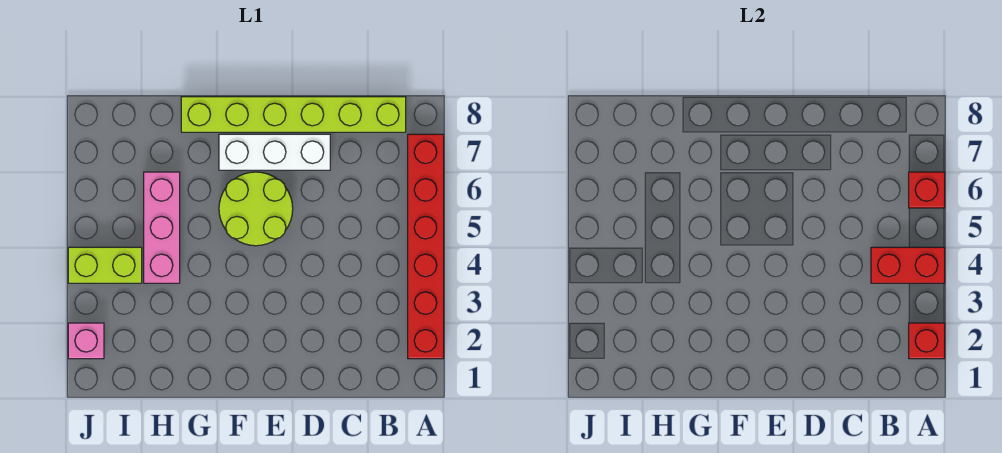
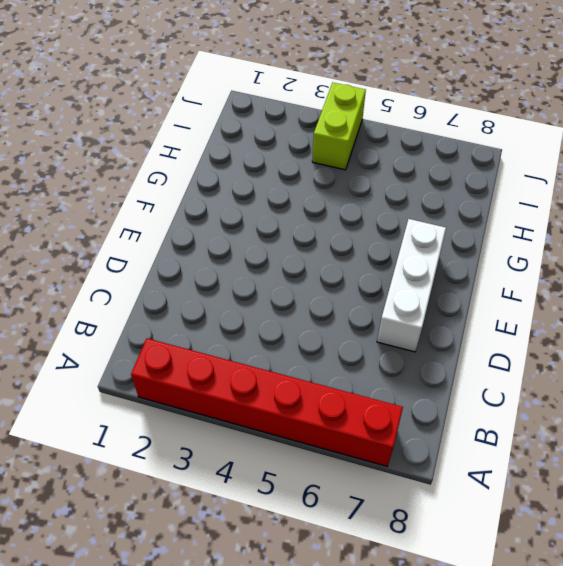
none -> lime 1x6 brick [181,97,406,132]
none -> lime 2x2 round brick [219,172,293,246]

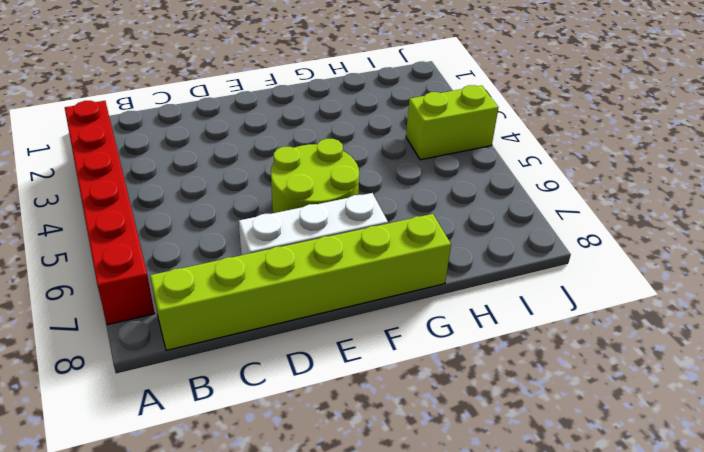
none -> pink 1x3 brick [144,172,180,283]
none -> pink 1x1 brick [68,323,104,359]

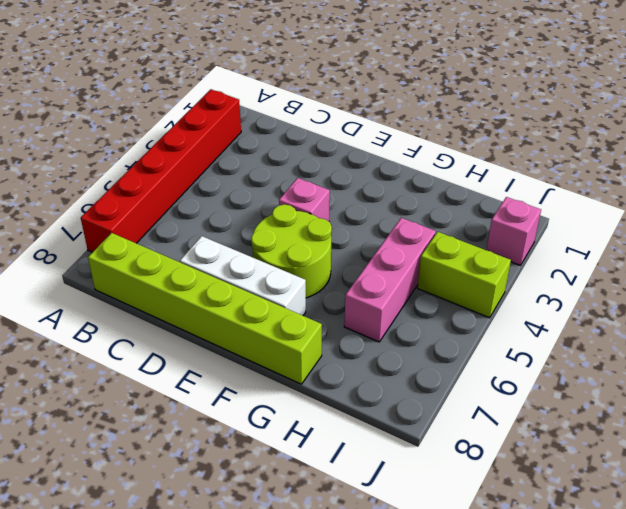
pink 1x1 brick [279,178,330,221] -> none
none -> red 1x1 brick [909,323,945,359]
none -> red 1x2 brick [871,247,945,283]

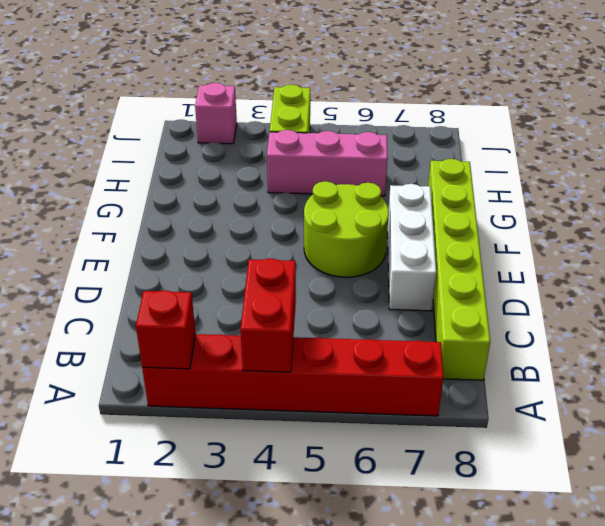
none -> red 1x1 brick [909,172,945,208]

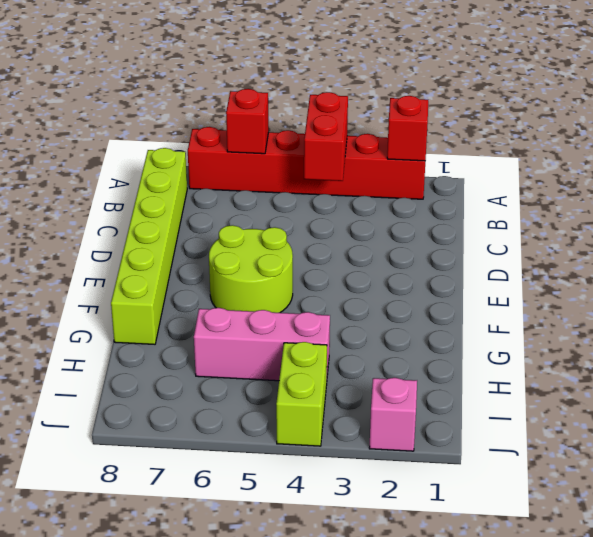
none -> white 1x3 brick [219,134,330,170]

